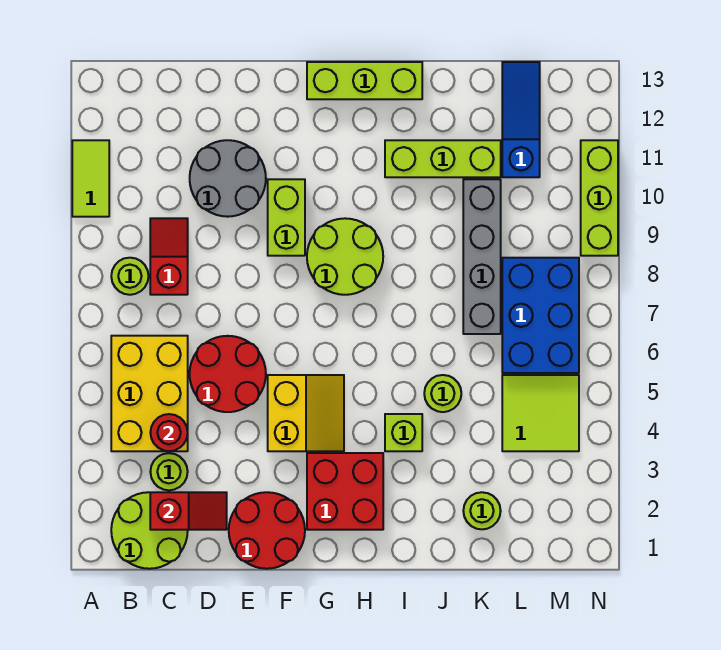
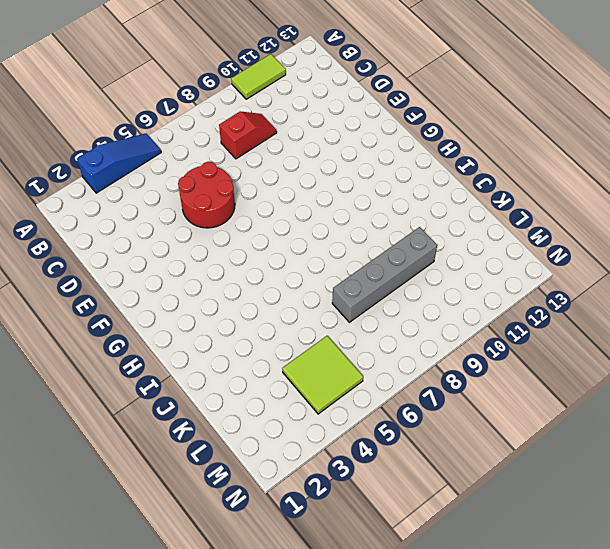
blue 1x3 slope [77,133,161,193] -> blue 1x3 slope moved to [502,62,540,177]
none -> lime 2x2 round brick [111,492,188,569]
none -> yellow 2x3 brick [111,336,188,451]
none -> lime 1x1 round brick [111,258,148,295]

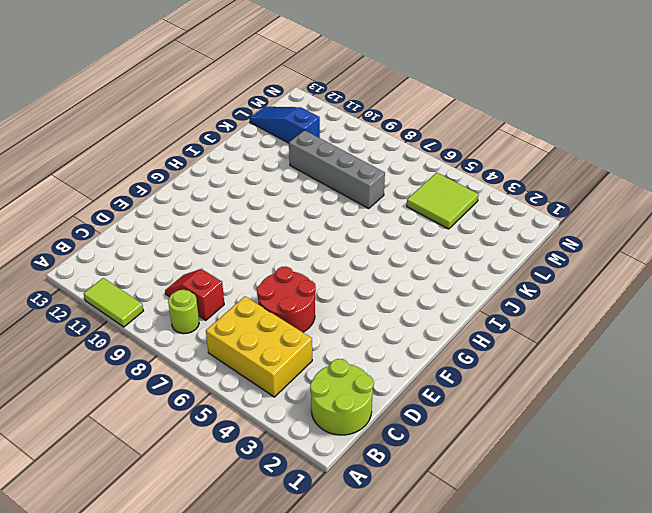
none -> lime 1x1 round brick [150,453,188,490]
none -> grey 2x2 round brick [190,140,266,217]
none -> red 2x2 round brick [229,492,305,569]

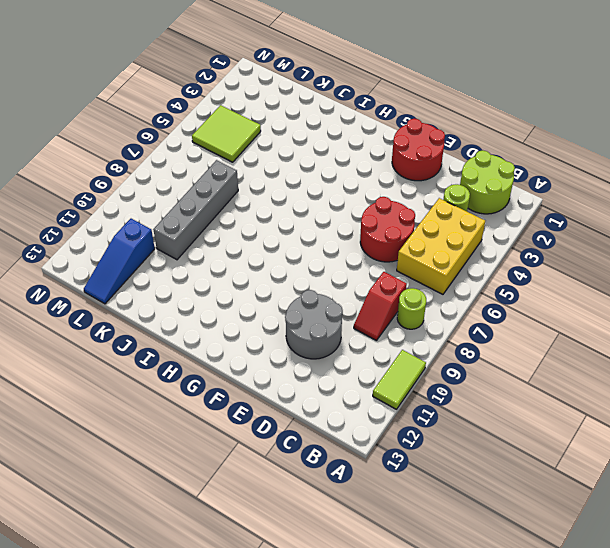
none -> yellow 2x2 slope [268,375,344,451]
none -> lime 1x2 brick [268,179,305,256]
none -> red 2x2 brick [307,453,383,530]

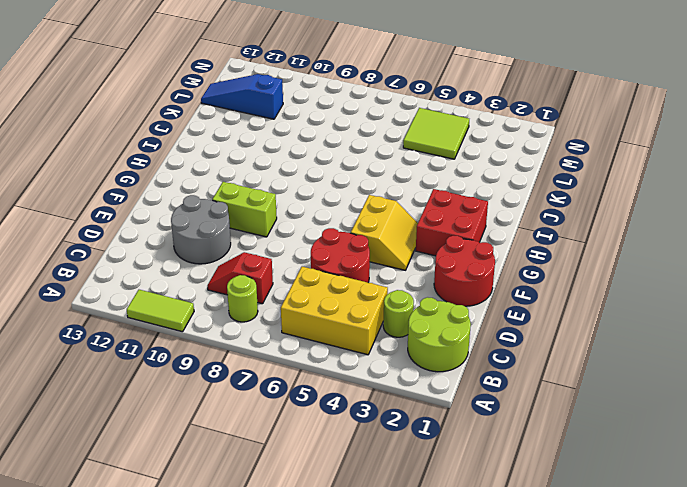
yellow 2x2 slope [351,195,418,270] -> yellow 2x2 slope turned to [268,375,344,451]
none -> lime 2x2 round brick [307,218,383,295]
none -> lime 1x3 brick [307,62,422,99]
none -> lime 1x1 brick [385,414,422,451]

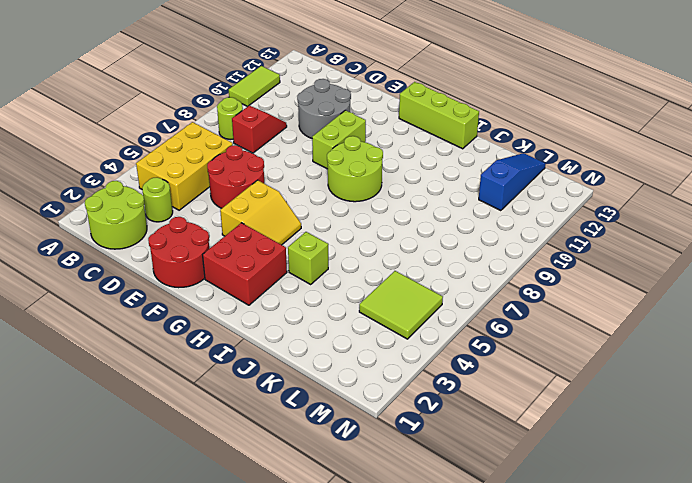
none -> lime 1x3 brick [385,140,501,177]
none -> lime 1x1 round brick [424,375,461,412]
none -> lime 1x1 round brick [463,492,501,529]

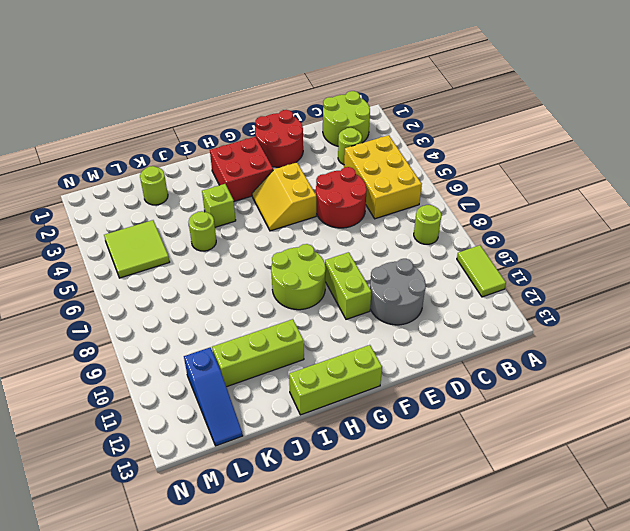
none -> red 1x2 slope [150,218,188,295]
none -> grey 1x4 brick [463,179,501,334]
none -> blue 2x3 brick [502,258,579,373]

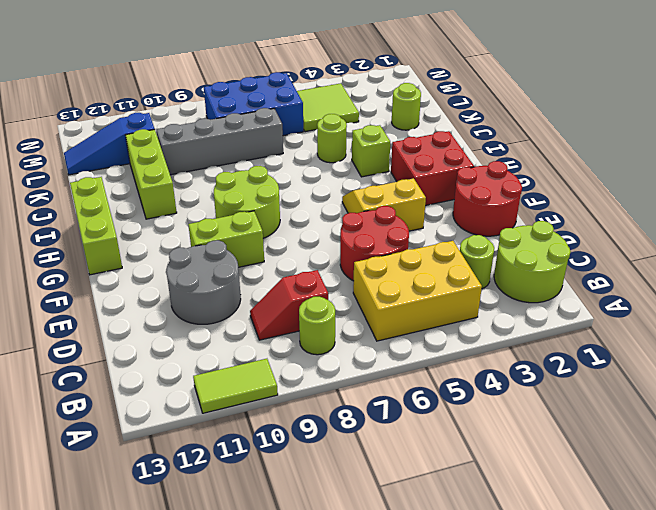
none -> lime 1x3 brick [581,140,618,256]
none -> red 1x2 slope [150,492,227,530]
none -> red 1x1 round brick [150,414,188,451]

